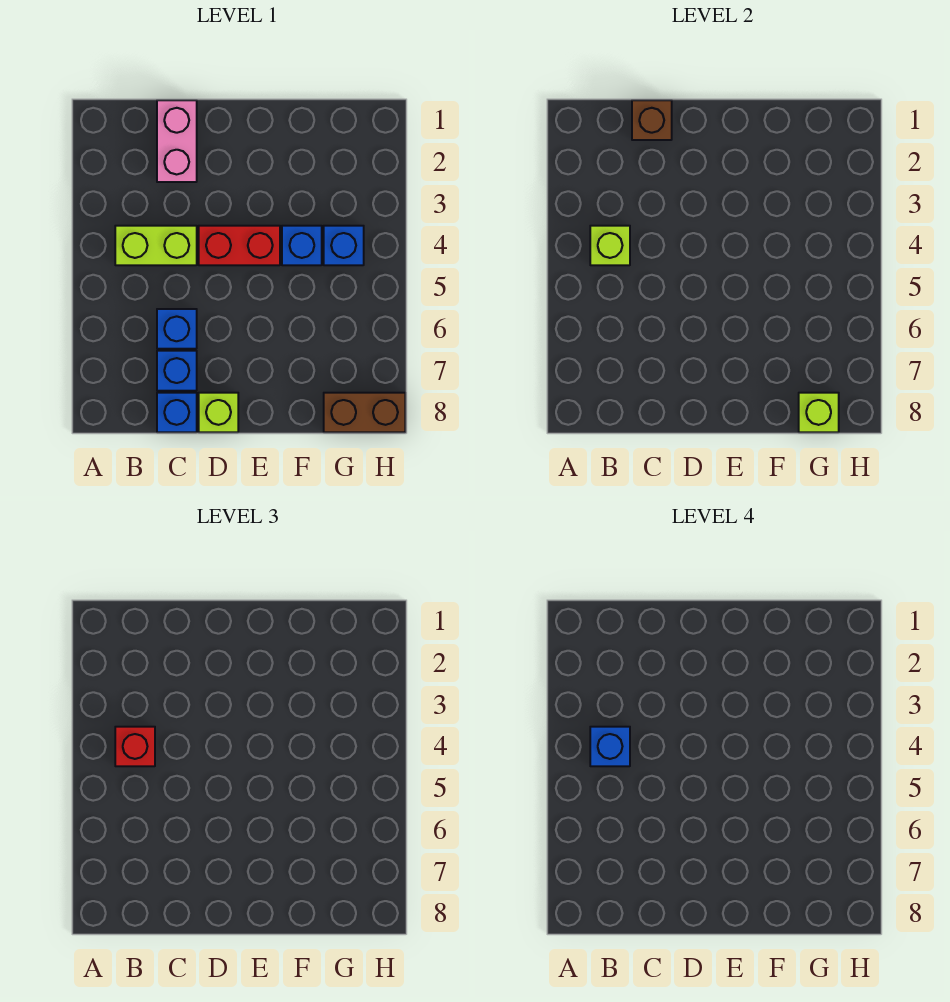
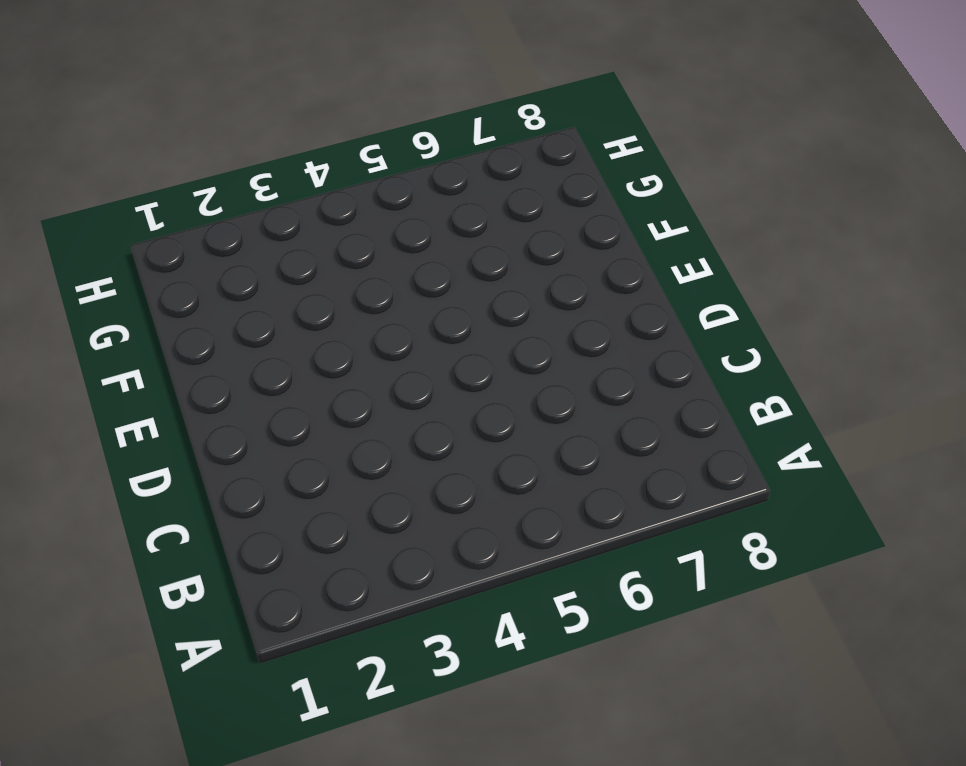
none -> lime 1x2 brick [115,226,197,265]
none -> pink 1x2 brick [157,100,197,182]
none -> blue 1x1 brick [157,309,197,349]

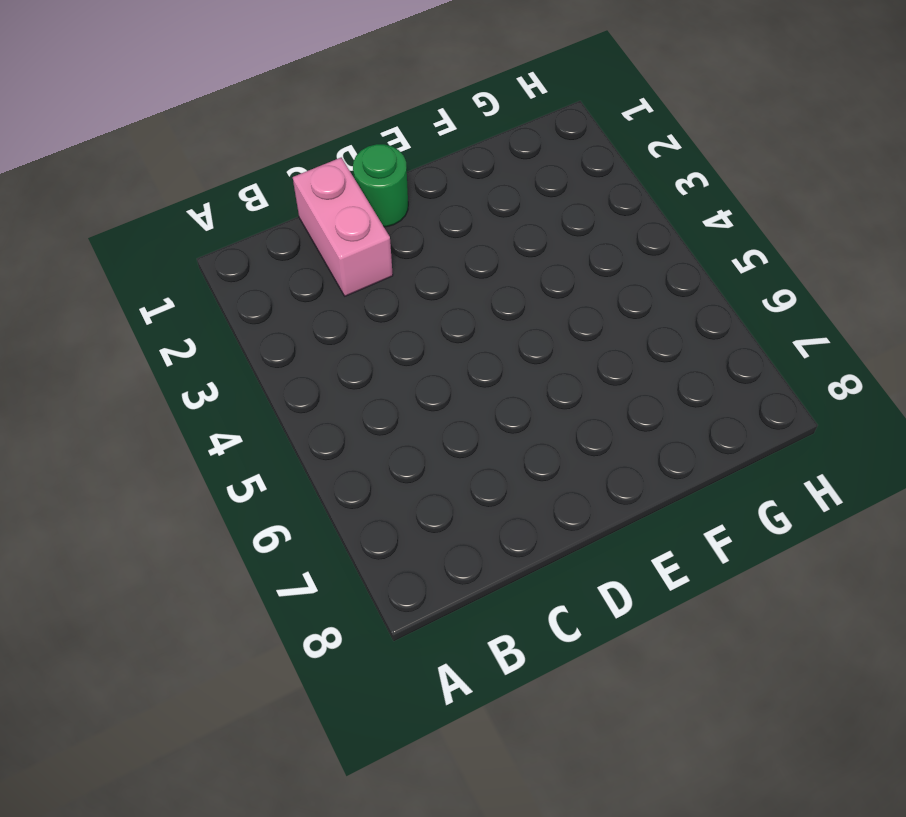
green 1x1 round brick [353,144,408,227] -> none
none -> lime 1x2 brick [115,226,197,265]
none -> blue 1x1 brick [157,309,197,349]
none -> blue 1x1 brick [157,351,197,391]

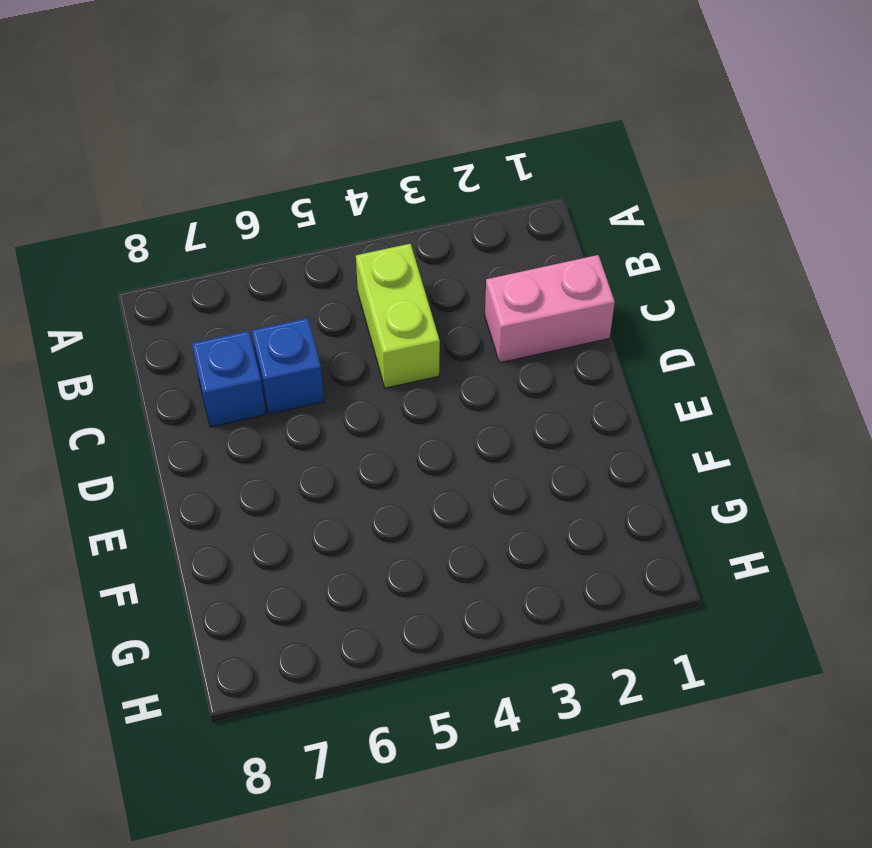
none -> blue 1x1 brick [157,393,197,432]
none -> red 1x2 brick [199,226,280,265]
none -> lime 1x1 brick [199,393,238,432]

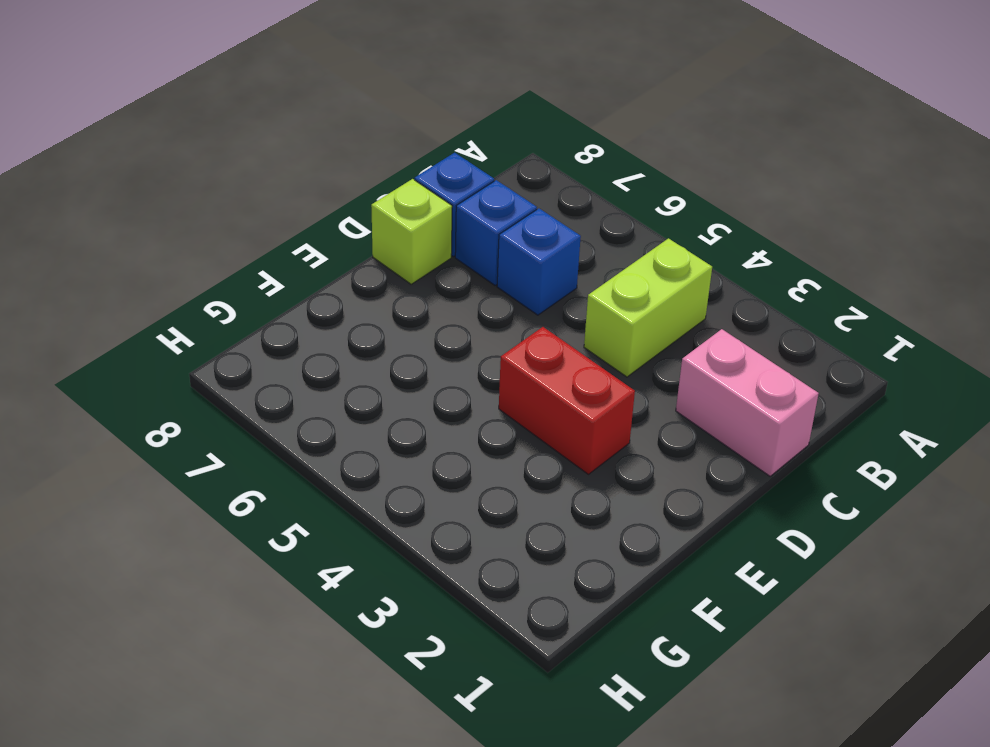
red 1x2 brick [499,327,635,474] -> red 1x2 brick turned to [199,226,280,265]
none -> blue 1x1 brick [282,226,322,265]
none -> blue 1x1 brick [324,226,364,265]
none -> brown 1x2 brick [324,393,405,432]

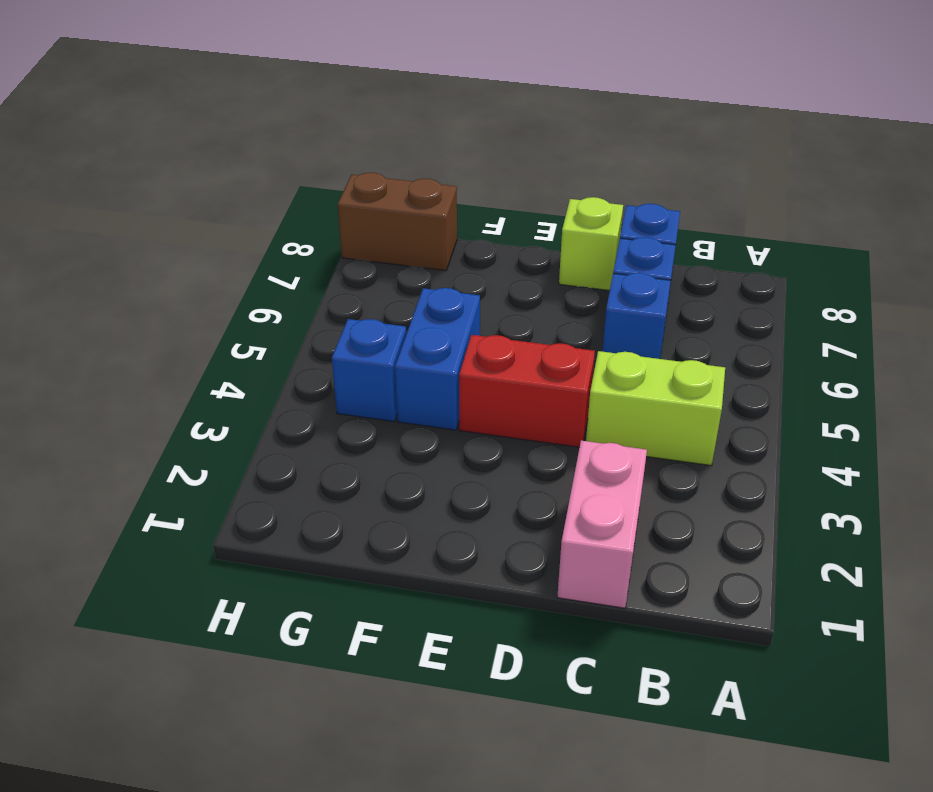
blue 1x2 brick [395,288,480,430] -> blue 1x1 brick [282,226,322,265]
none -> lime 1x1 brick [590,226,630,265]
none -> brown 1x1 brick [632,100,672,140]
none -> lime 1x1 brick [799,393,839,432]

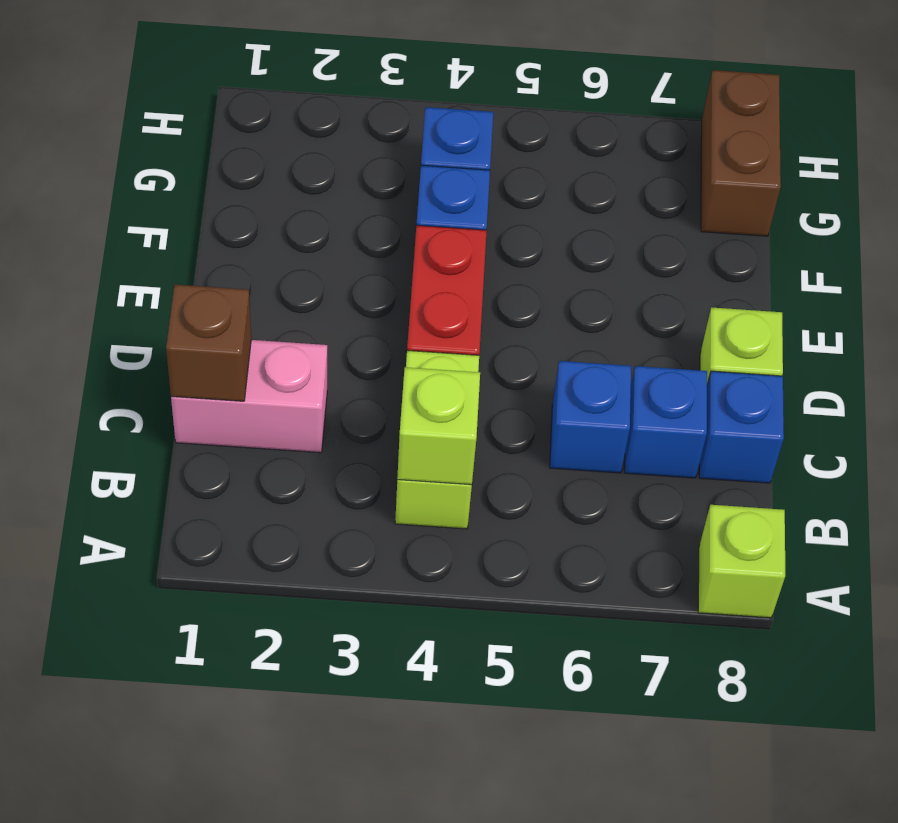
lime 1x1 brick [698,505,785,618] -> lime 1x1 brick moved to [799,393,839,432]
none -> red 1x1 brick [115,727,155,766]
none -> blue 1x1 brick [590,727,630,766]

